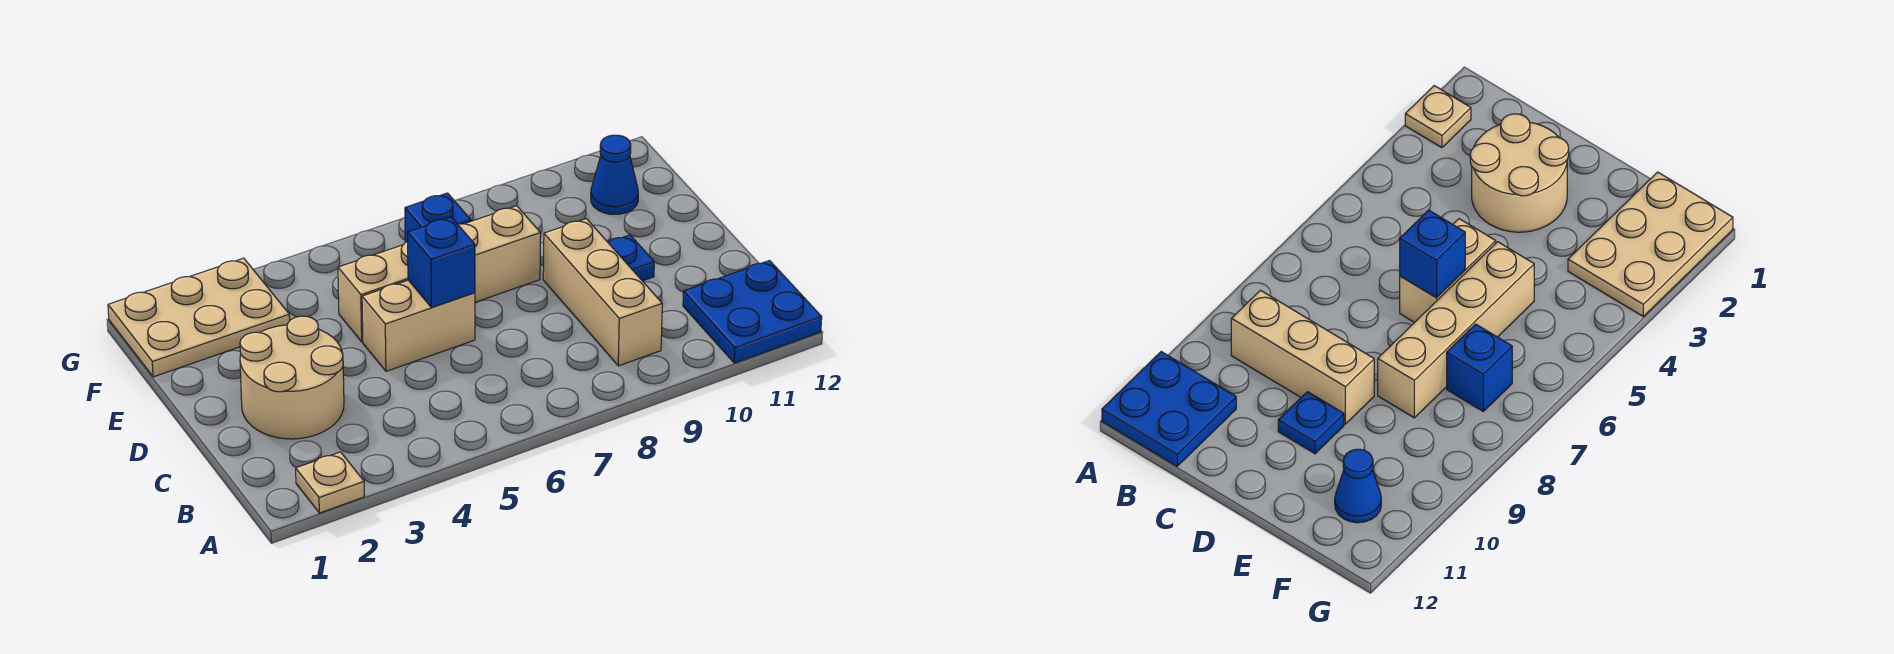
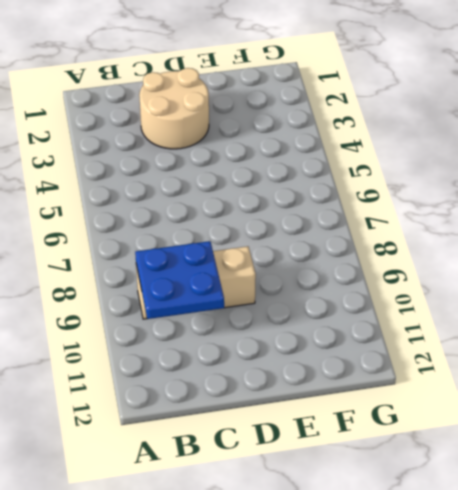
blue 2x2 plate [135,241,224,319] -> blue 2x2 plate moved to [683,261,822,363]
none -> tan 1x1 plate [296,452,364,513]
none -> tan 1x2 brick [362,280,475,371]

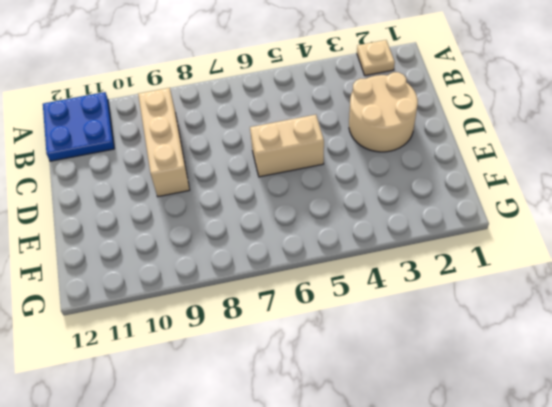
none -> blue 1x1 plate [608,235,654,281]
none -> tan 1x4 brick [338,206,541,342]

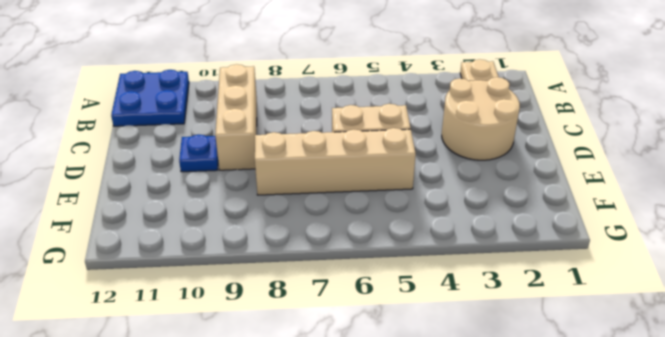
none -> tan 2x3 plate [108,258,290,377]
none -> blue 1x1 brick [405,193,471,242]

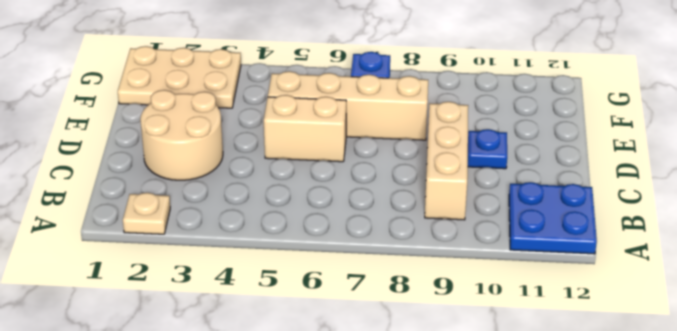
none -> blue 1x1 cone [591,135,638,214]
none -> blue 1x1 brick [408,217,475,307]

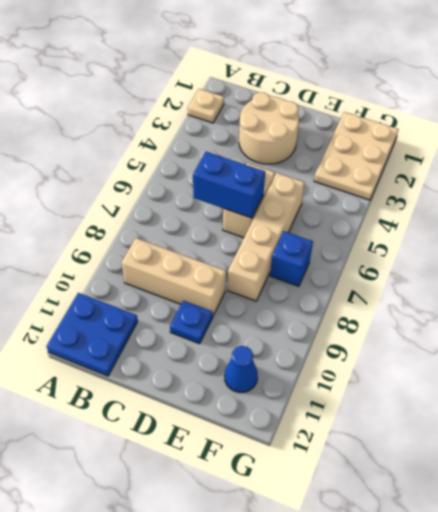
blue 1x2 brick [193,152,265,218] -> blue 1x1 brick [408,217,475,307]

